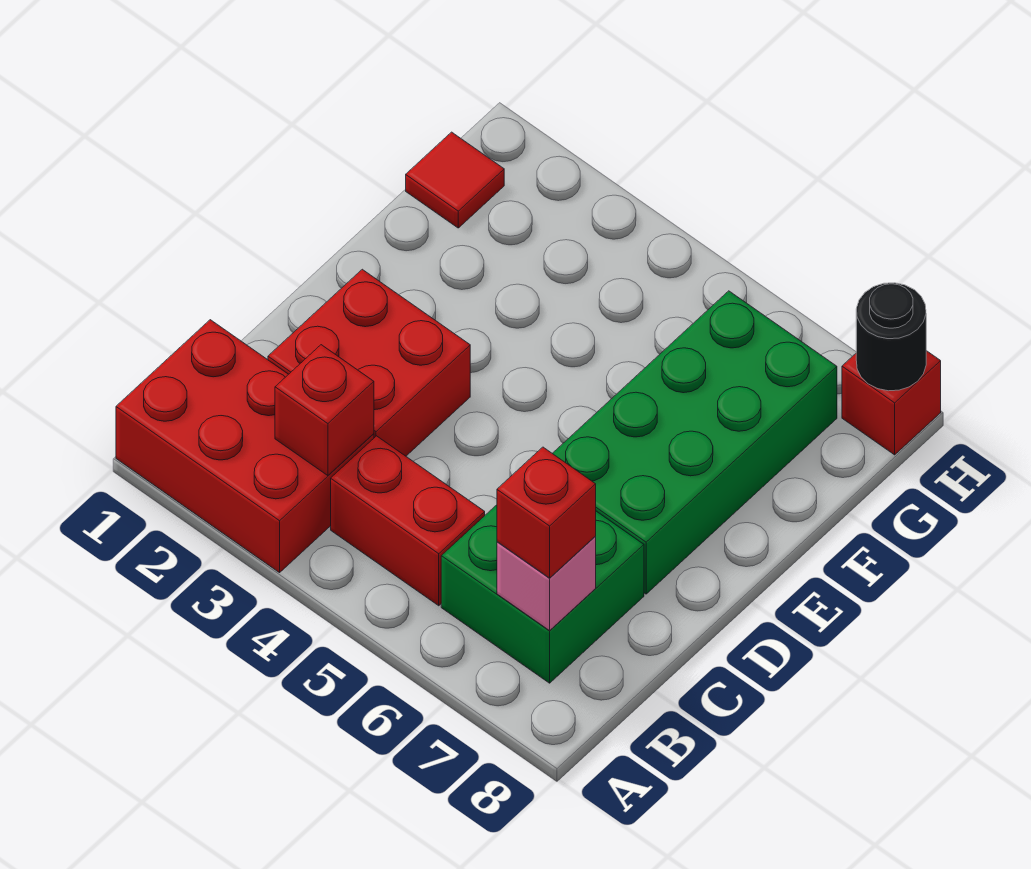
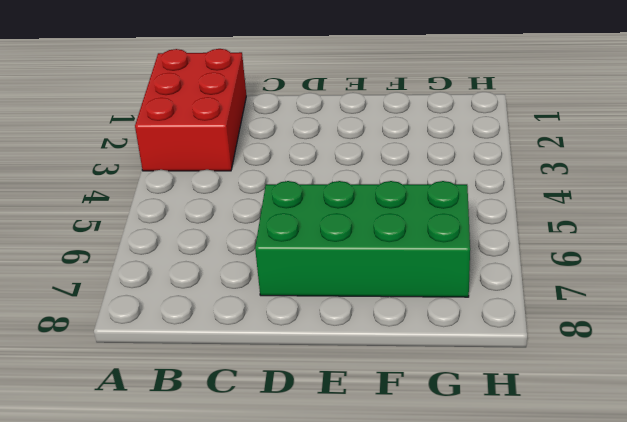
none -> red 1x2 brick [331,436,485,606]
none -> green 2x2 brick [441,505,644,683]

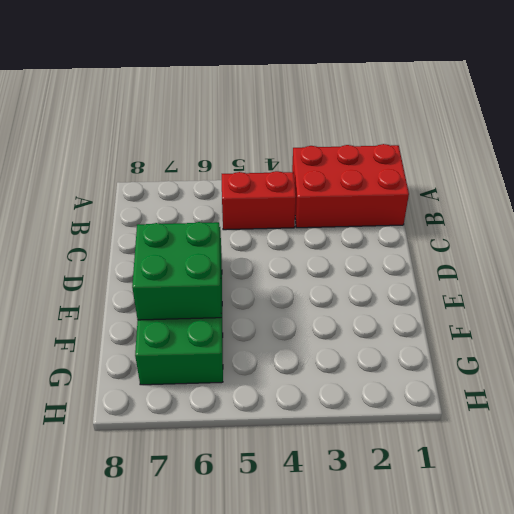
green 2x2 brick [132,222,221,320] -> green 2x2 brick moved to [441,505,644,683]
none -> red 2x2 brick [268,269,470,456]
none -> red 1x1 tile [406,132,504,228]

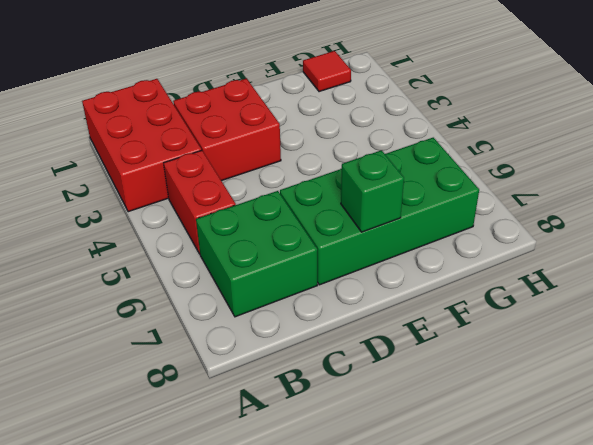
green 1x1 brick [341,150,404,232] -> none
none -> red 1x1 brick [842,351,941,455]
none -> red 1x1 brick [275,345,374,476]

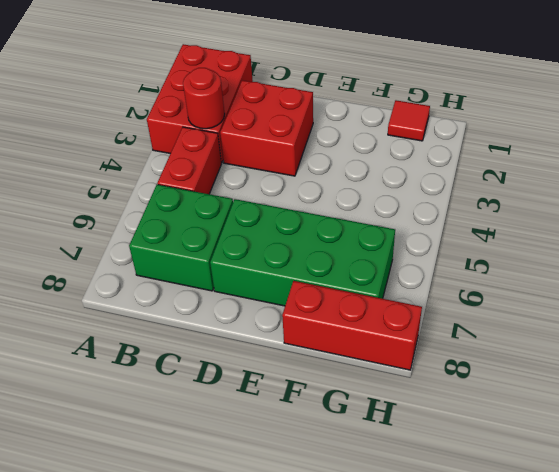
red 1x1 round brick [183,68,225,129] -> red 1x1 brick [275,345,374,476]
red 1x3 brick [282,281,422,370] -> red 1x1 brick [842,351,941,455]
none -> pink 1x1 brick [497,537,596,630]
none -> black 1x1 round brick [856,283,926,391]

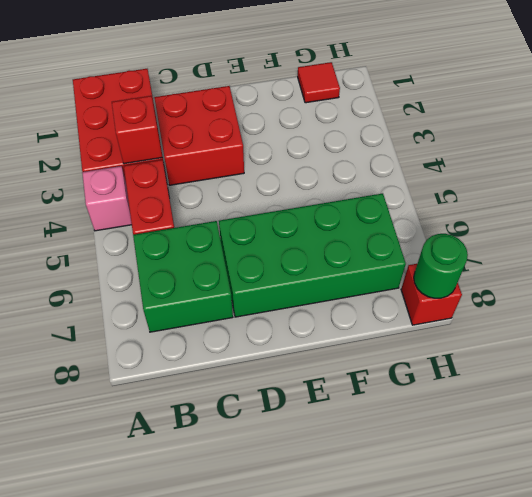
pink 1x1 brick [82,166,132,231] -> pink 1x1 brick moved to [497,537,596,630]
green 1x1 round brick [414,234,468,298] -> black 1x1 round brick [856,283,926,391]
none -> red 1x1 brick [497,447,596,578]

